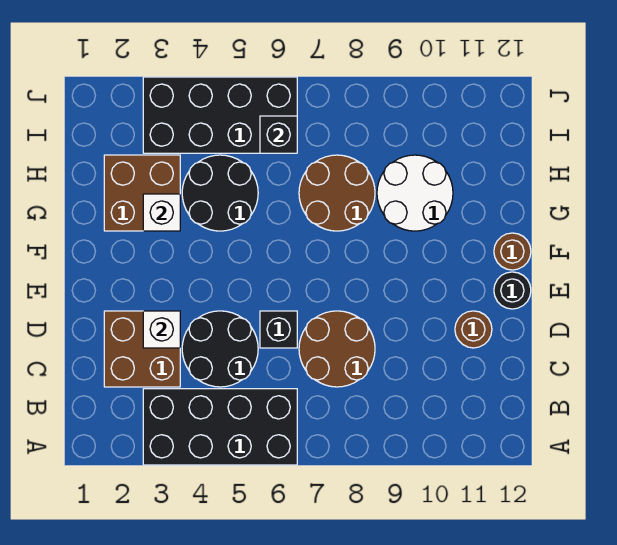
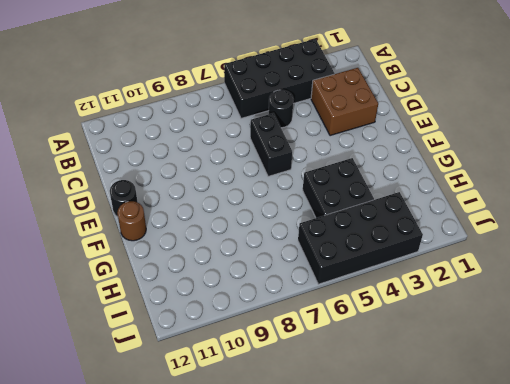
black 1x1 round brick [269,90,294,128] -> black 2x2 round brick [182,311,258,387]
black 1x2 brick [250,113,292,176] -> black 1x1 brick [260,311,297,348]
black 2x2 brick [303,158,374,218] -> black 2x2 round brick [182,155,258,231]
none -> brown 2x2 round brick [299,311,375,387]
none -> brown 1x1 round brick [455,311,492,348]
none -> brown 2x2 brick [104,155,180,231]

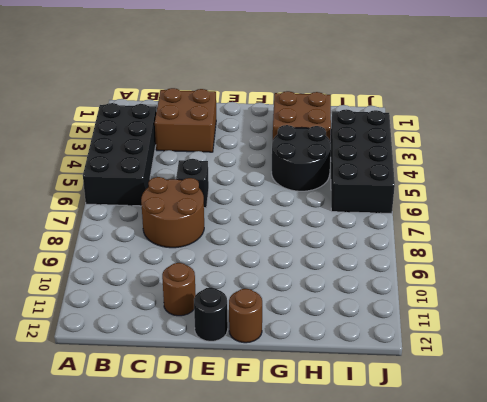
none -> black 2x2 round brick [182,311,258,387]
none -> brown 2x2 round brick [299,155,375,231]
none -> white 2x2 round brick [377,155,453,231]

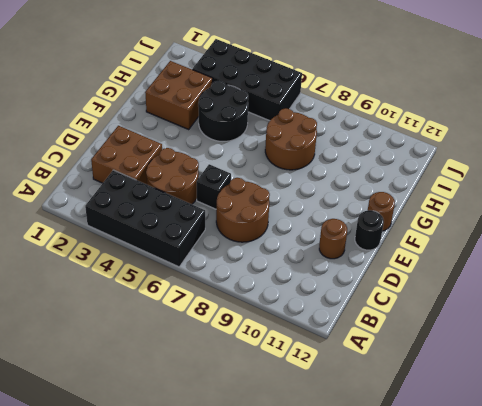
brown 2x2 round brick [146,148,199,204] -> black 2x2 round brick [182,311,258,387]
none -> white 2x2 round brick [377,155,453,231]
none -> white 1x1 brick [143,311,180,348]
none -> white 1x1 brick [143,194,180,231]

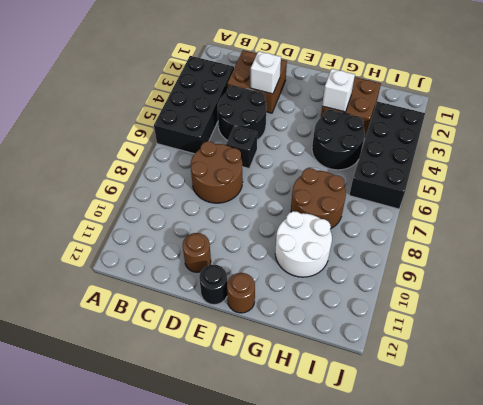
none -> black 1x1 brick [260,116,297,153]

